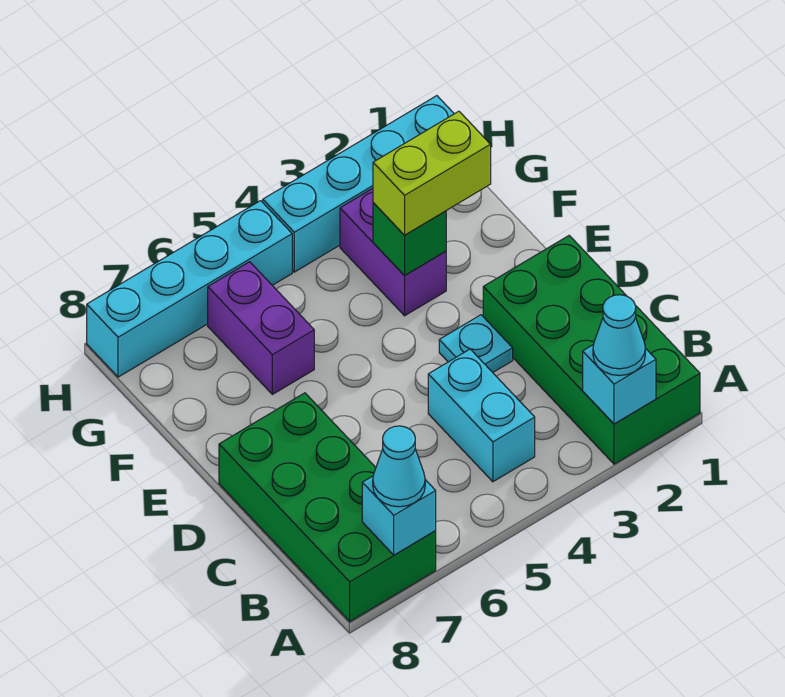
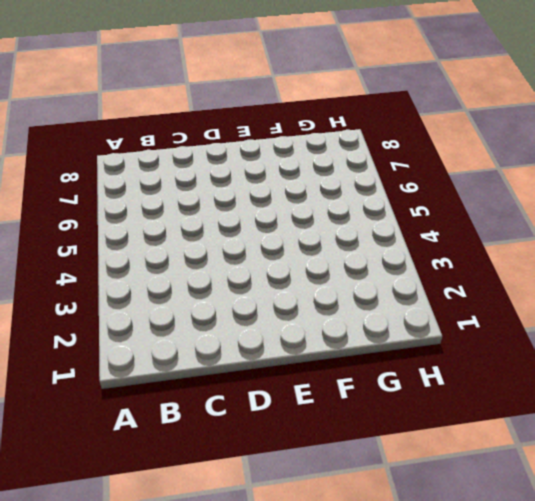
none -> green 2x4 brick [483,236,700,464]
none -> green 2x4 brick [219,393,436,622]
none -> cyan 1x2 brick [428,349,535,482]

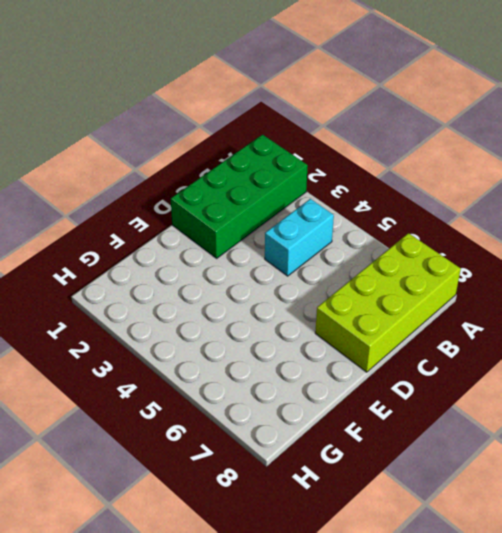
lime 2x4 brick [315,233,461,372] -> green 2x4 brick [219,393,436,622]
none -> cyan 1x1 plate [439,315,513,372]
none -> purple 1x2 brick [340,188,446,316]
none -> purple 1x2 brick [208,262,314,394]

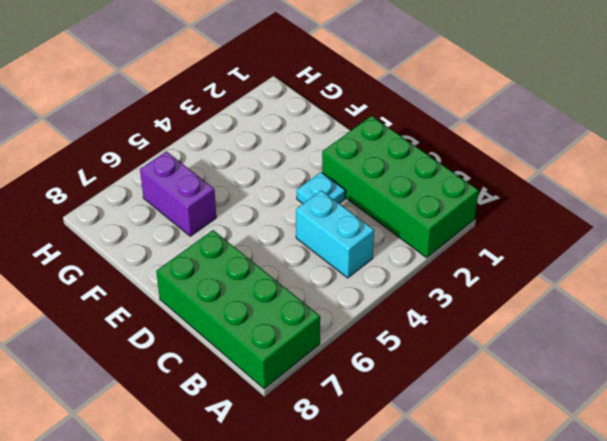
none -> purple 1x2 brick [340,188,446,316]
none -> cyan 1x4 brick [263,96,454,272]
none -> cyan 1x4 brick [87,201,292,377]

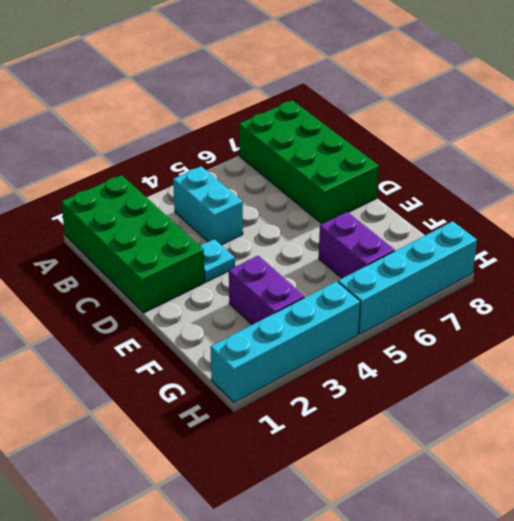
none -> cyan 1x1 brick [583,345,656,424]
none -> cyan 1x1 brick [362,476,436,555]
none -> green 1x1 brick [373,203,446,276]

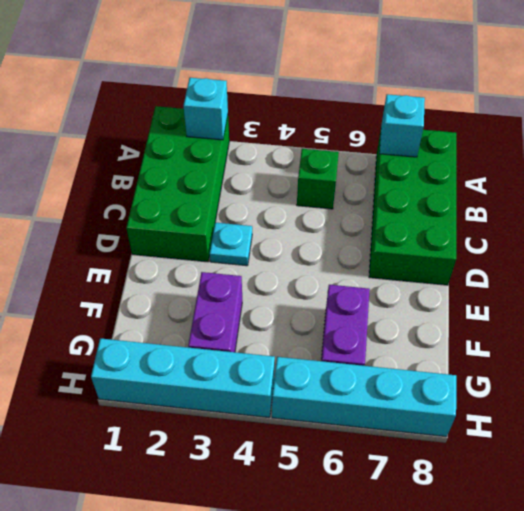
green 1x1 brick [297,149,339,209] -> green 1x1 brick moved to [373,203,446,276]
none -> cyan 1x2 brick [428,349,535,482]
none -> cyan 1x1 cone [593,295,645,376]
none -> cyan 1x1 cone [373,426,425,507]

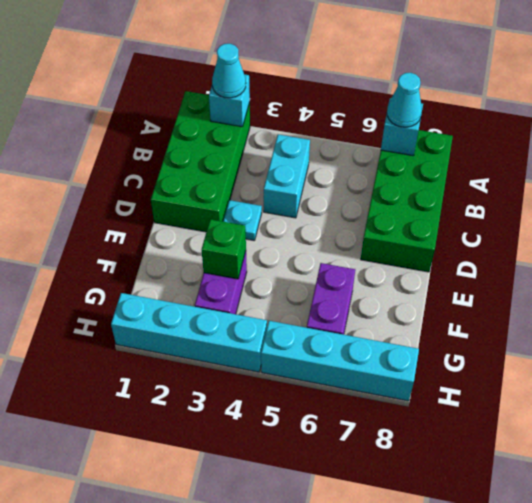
none -> lime 1x2 brick [373,111,491,235]

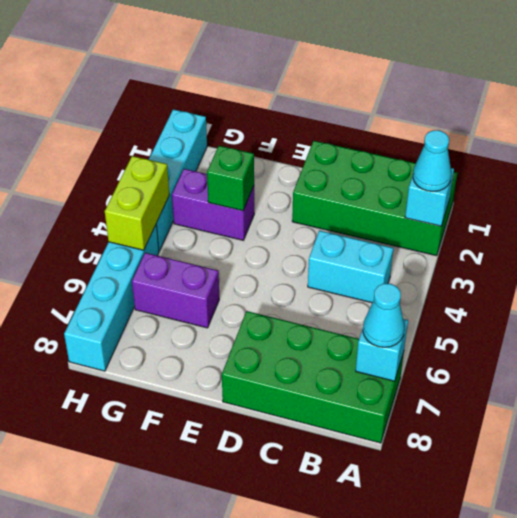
lime 1x2 brick [105,156,169,250] -> lime 1x2 brick moved to [373,111,491,235]
none -> cyan 1x1 plate [439,315,513,372]

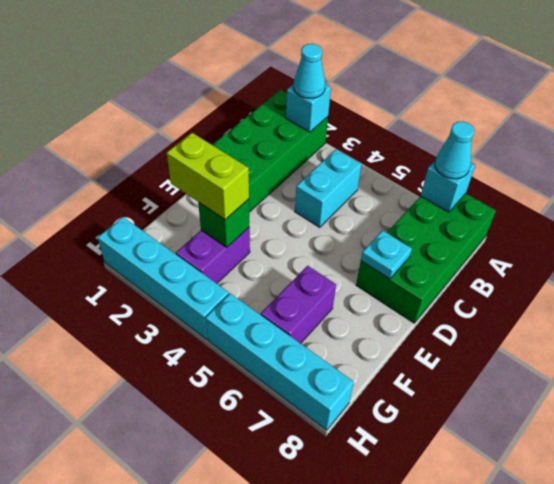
cyan 1x1 plate [361,230,412,279] -> cyan 1x1 plate moved to [439,315,513,372]

